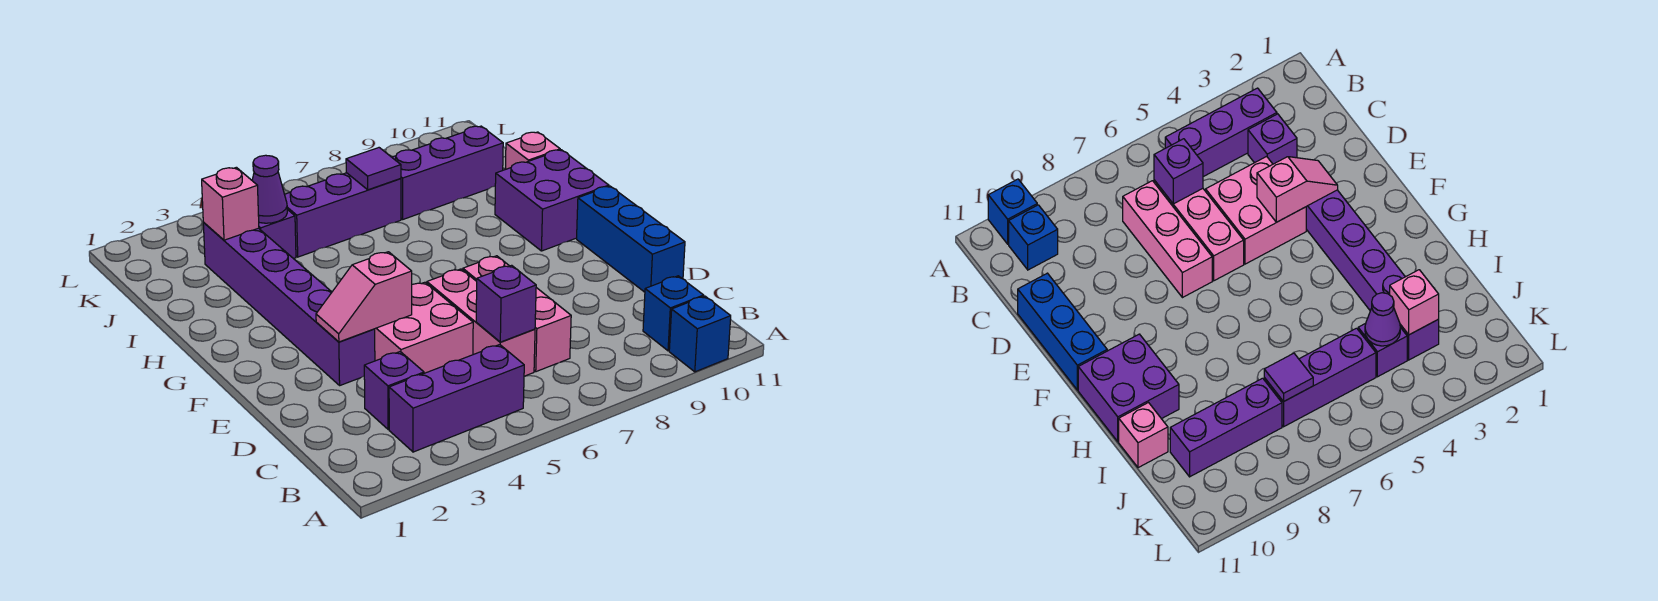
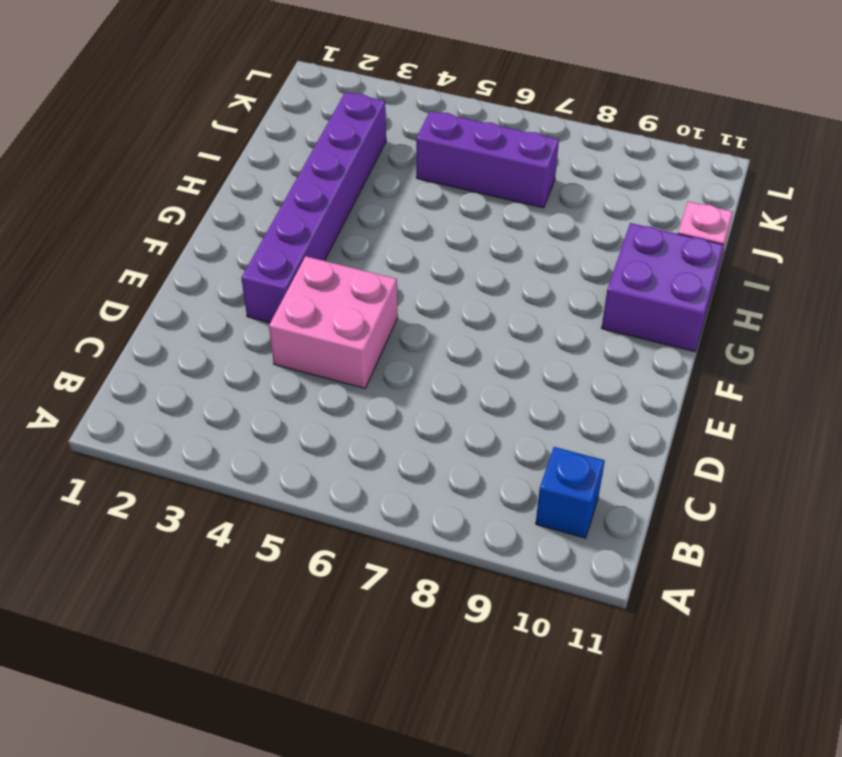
none -> blue 1x1 brick [669,296,731,372]
none -> purple 1x3 brick [389,345,524,452]
none -> purple 1x1 brick [364,352,424,430]

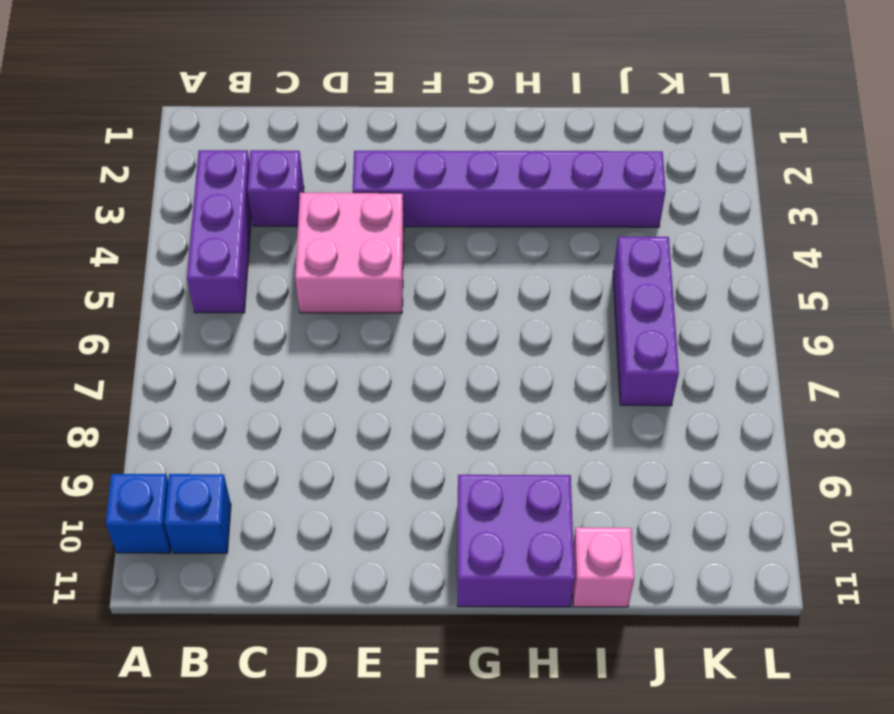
none -> pink 1x3 brick [427,269,535,376]
none -> pink 1x3 brick [463,256,571,372]
none -> blue 1x3 brick [577,186,685,292]

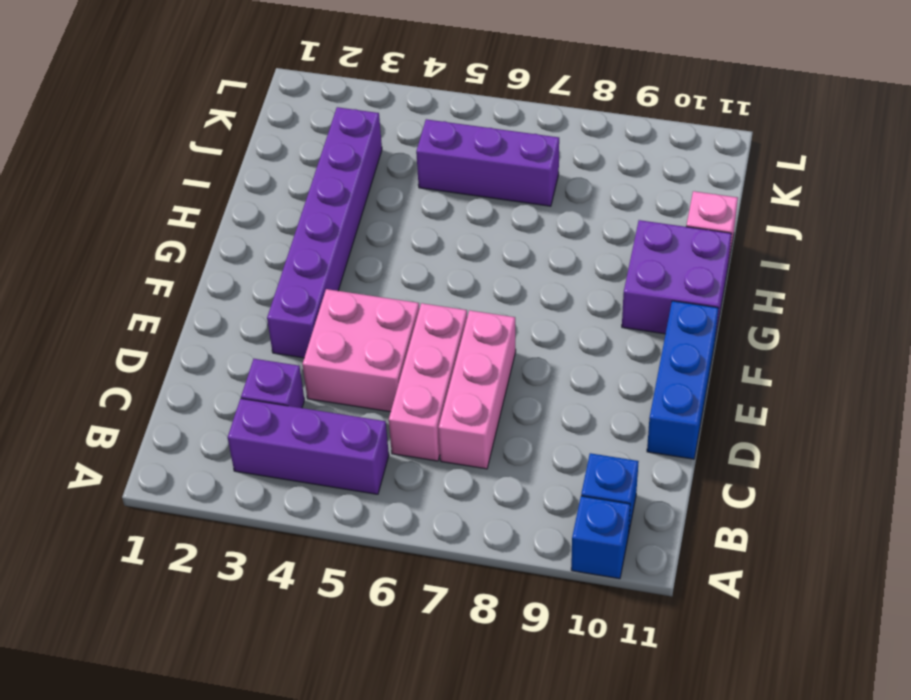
none -> purple 1x1 brick [259,209,296,259]
none -> purple 1x3 brick [392,126,503,219]
none -> purple 1x1 brick [476,265,536,342]

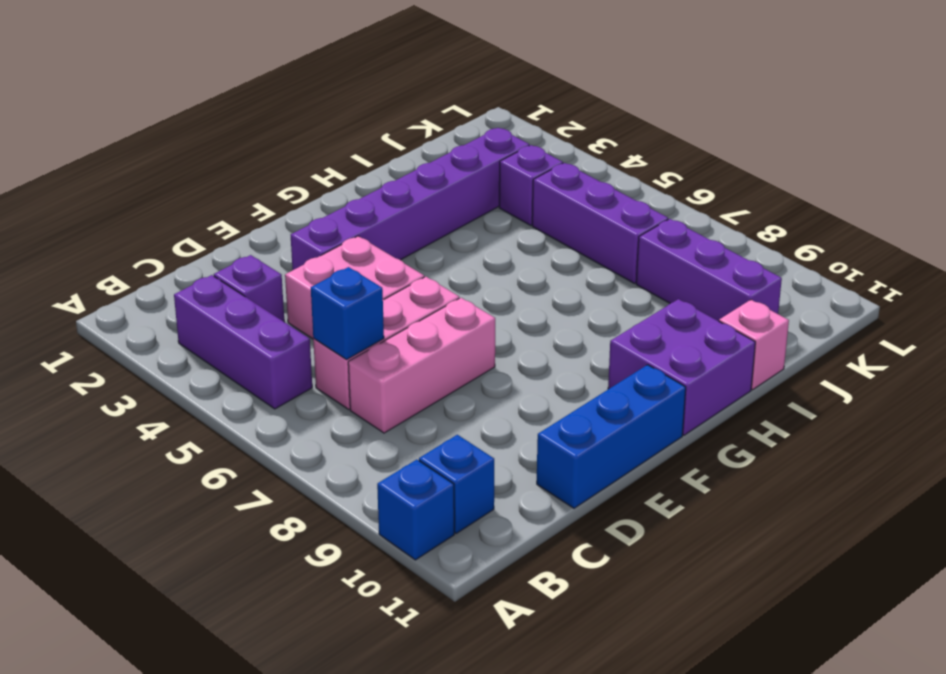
blue 1x1 brick [311,267,384,359] -> purple 1x1 brick [476,265,536,342]
none -> pink 1x2 slope [316,252,412,342]
none -> pink 1x1 brick [202,167,259,240]
none -> purple 1x1 cone [252,155,287,223]

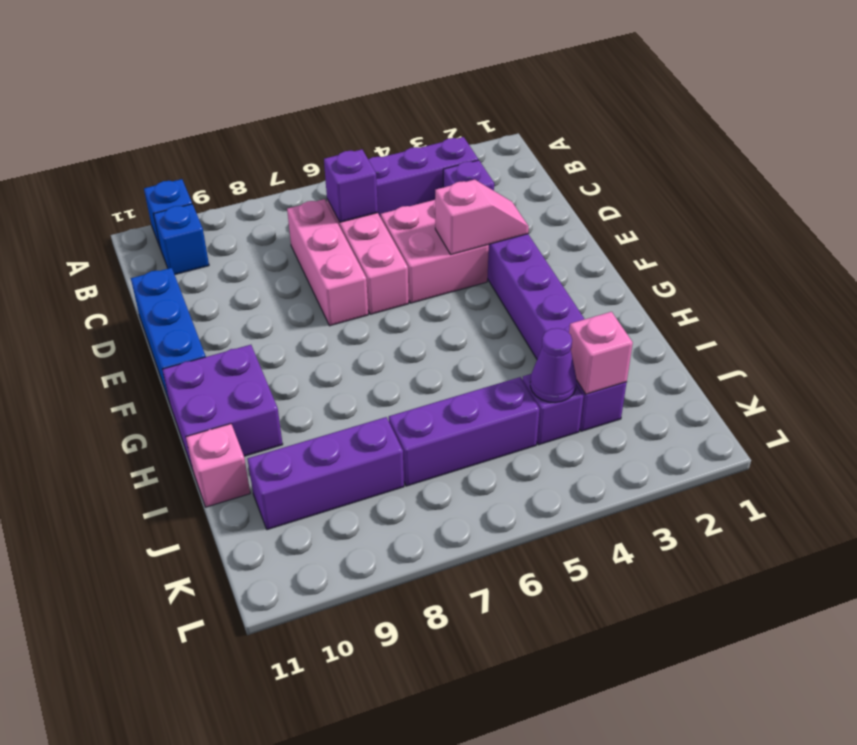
none -> purple 1x1 tile [346,148,401,190]

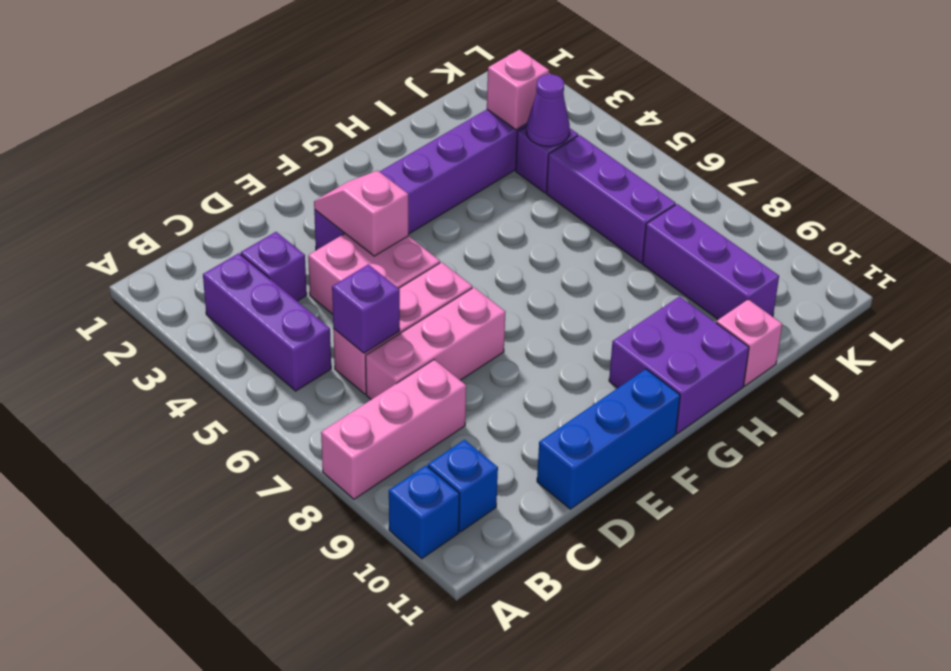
pink 1x3 brick [321,360,466,499] -> none
none -> purple 1x1 tile [346,148,401,190]

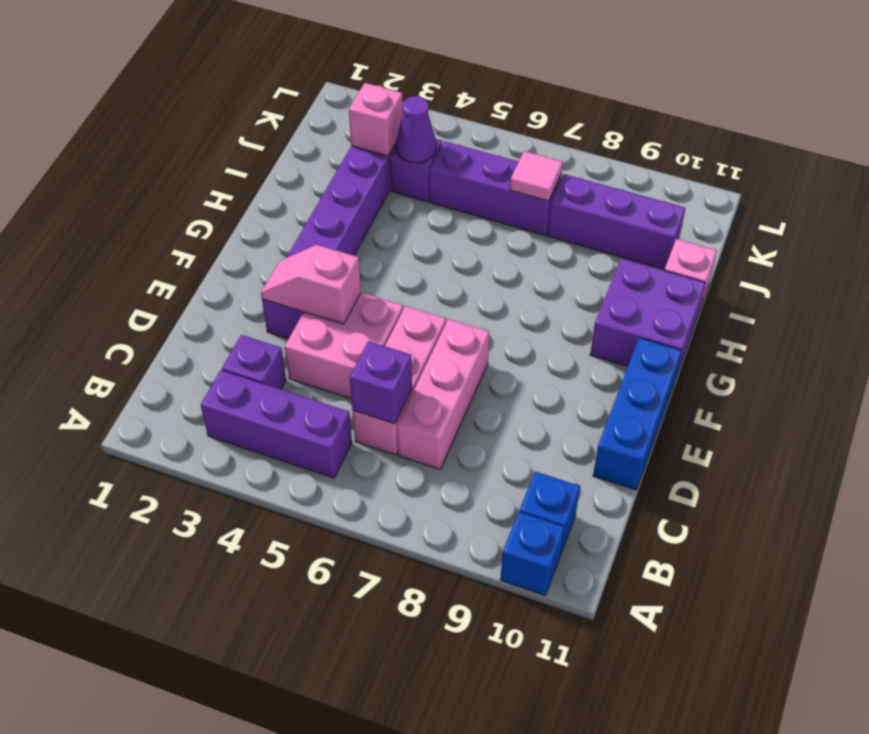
pink 1x1 tile [510,151,563,201] -> purple 1x1 tile [346,148,401,190]

